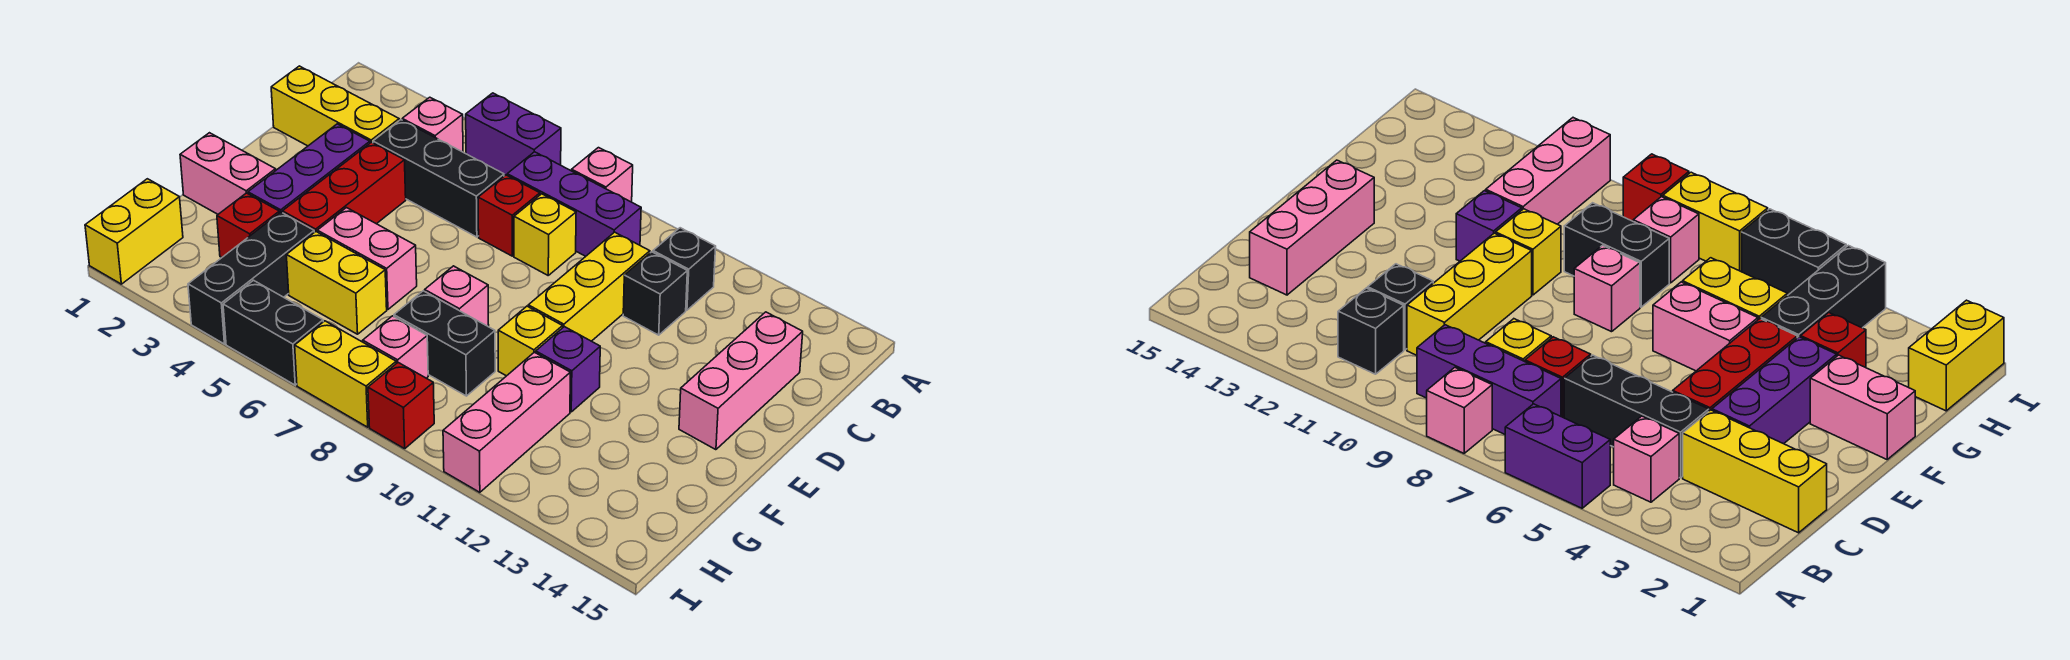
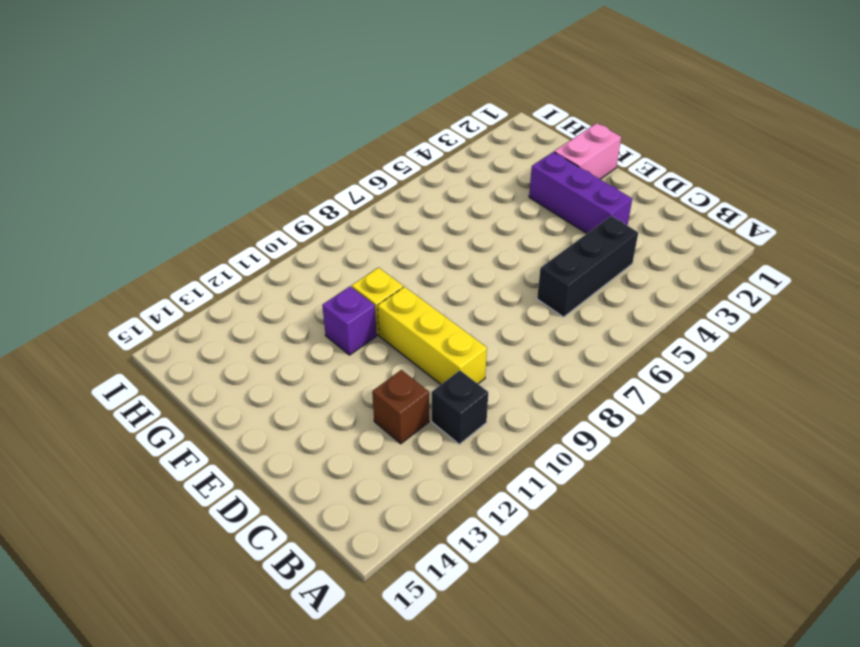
brown 1x1 brick [372,370,429,444] -> none
none -> purple 1x2 brick [466,93,561,175]
none -> pink 1x1 brick [572,148,633,202]
none -> pink 1x1 brick [402,97,463,152]

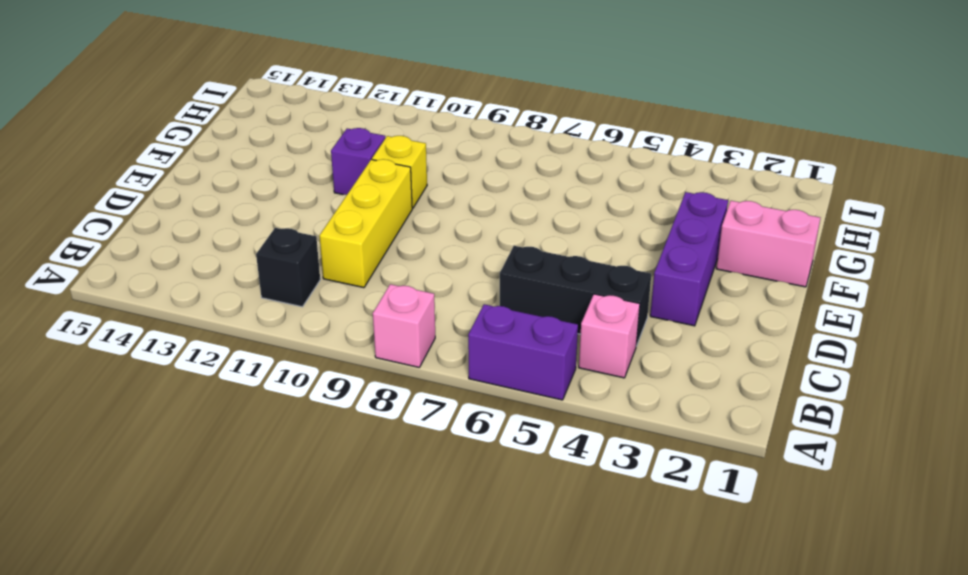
none -> purple 1x3 brick [507,152,641,256]
none -> yellow 1x3 brick [271,66,399,146]
none -> red 1x1 brick [478,175,540,256]

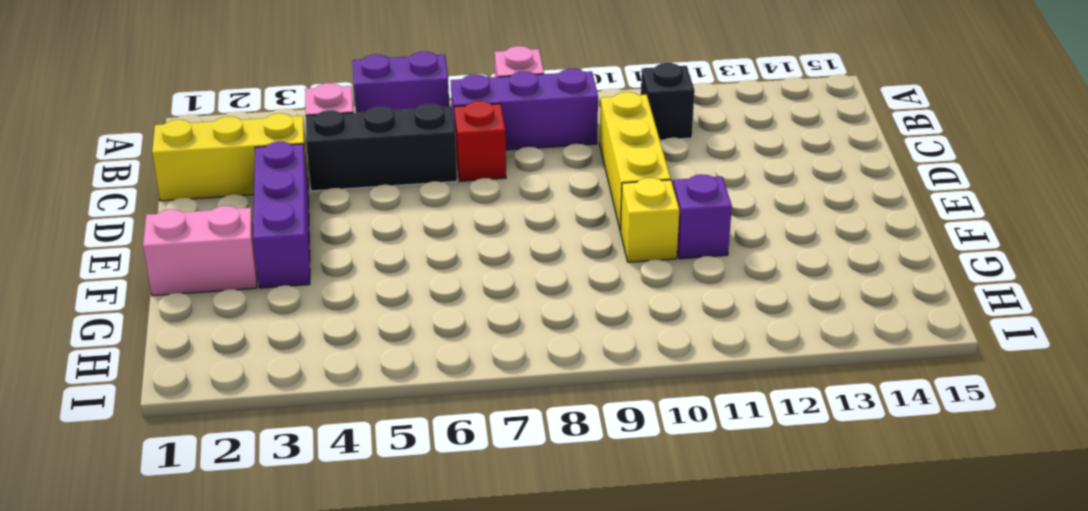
none -> yellow 1x1 brick [514,194,576,275]
none -> black 1x1 brick [623,252,687,335]
none -> pink 1x3 brick [679,312,803,450]

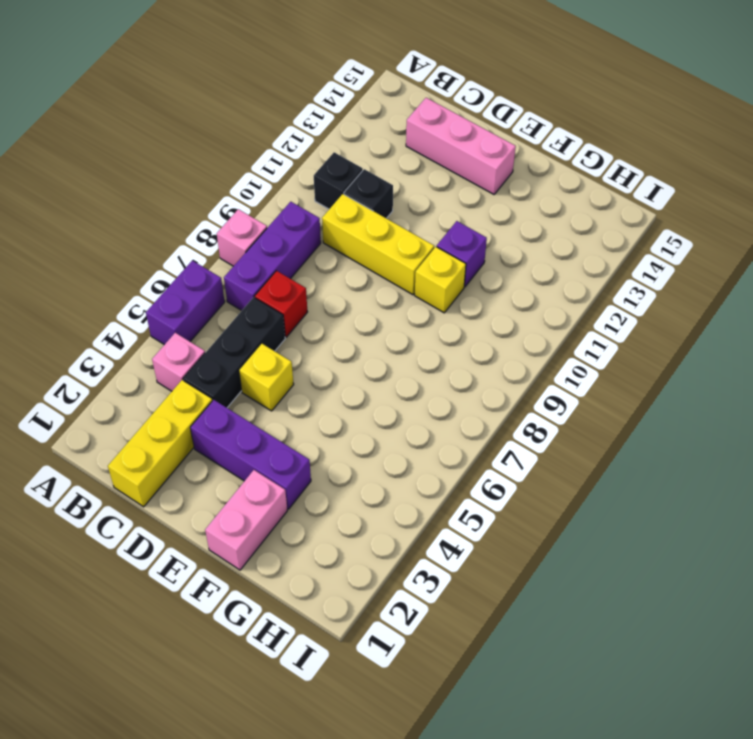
yellow 1x1 brick [239,343,294,411] -> yellow 1x1 brick moved to [514,194,576,275]
none -> red 1x3 brick [282,142,406,232]
none -> pink 1x2 brick [317,208,417,309]
none -> pink 1x1 brick [425,266,489,326]

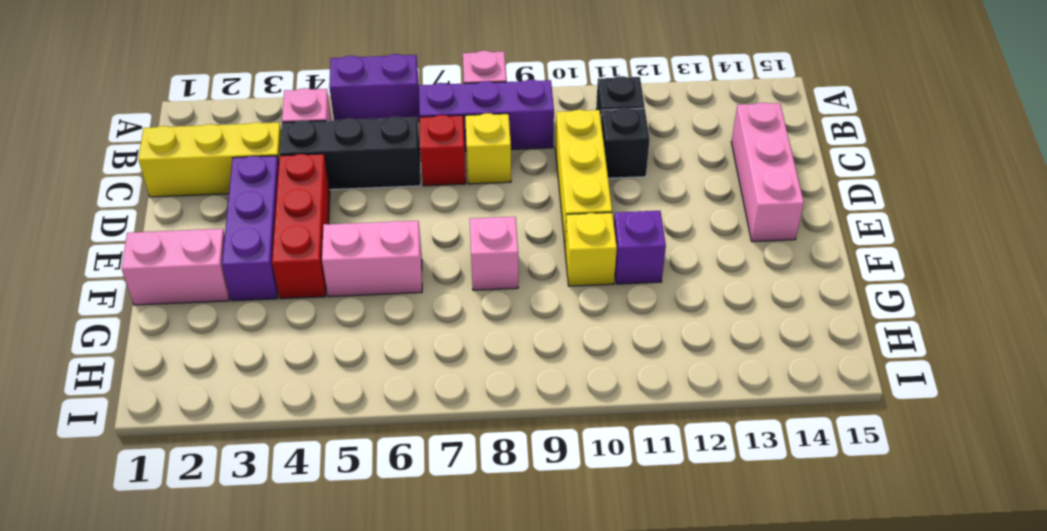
none -> red 1x1 brick [217,193,279,257]
none -> black 1x3 brick [188,212,314,344]
none -> yellow 1x2 brick [286,232,387,334]

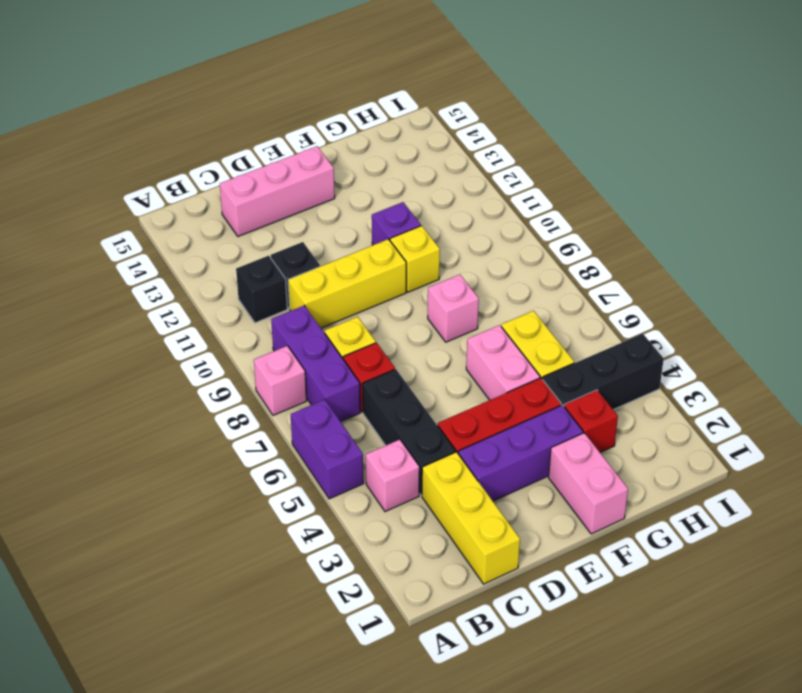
none -> black 1x2 brick [394,291,495,396]
none -> pink 1x3 brick [443,352,570,492]
none -> yellow 1x2 brick [85,179,183,284]

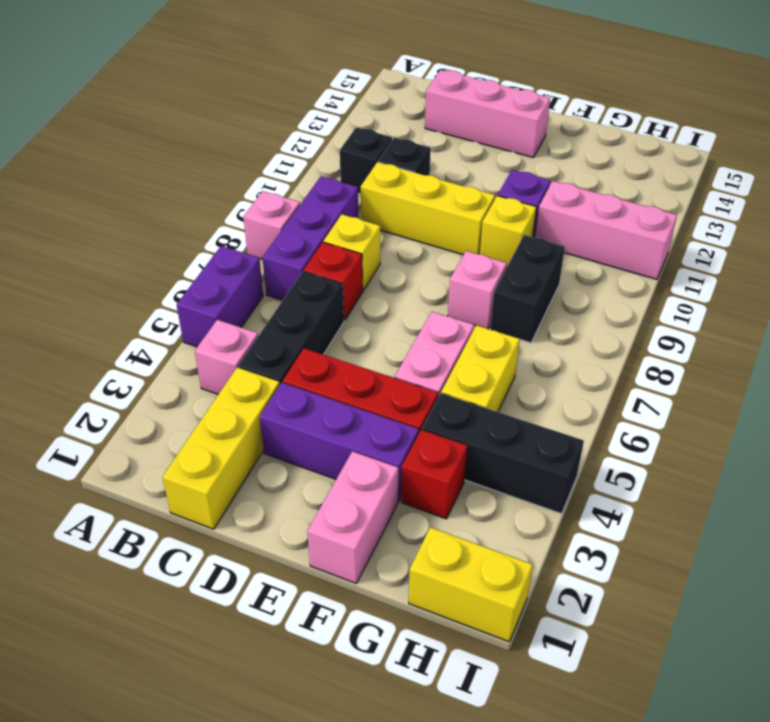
none -> pink 1x1 brick [363,316,428,378]
none -> black 1x2 brick [223,280,323,385]
none -> yellow 1x2 brick [295,321,396,427]

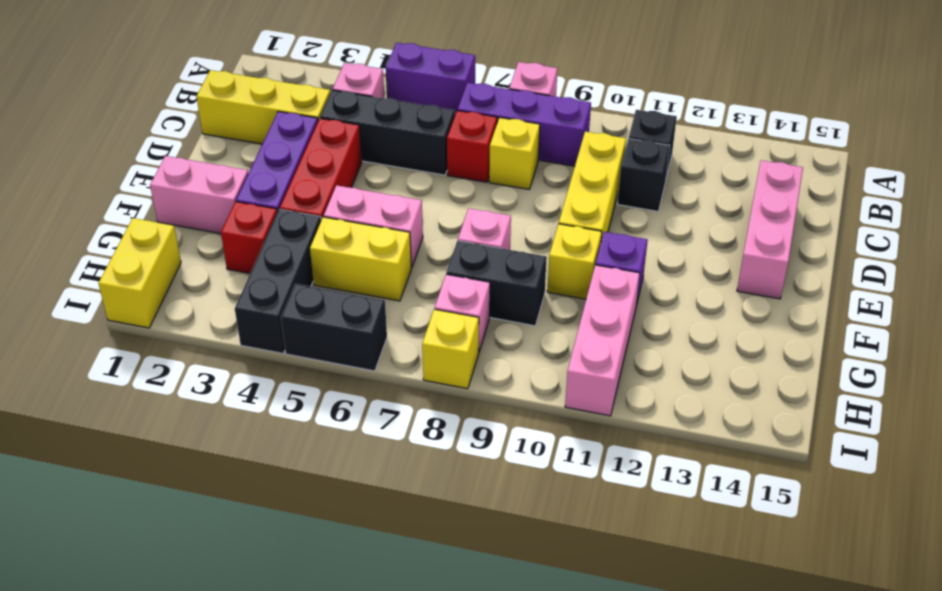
yellow 1x1 brick [422,309,479,389] -> yellow 1x2 brick [295,321,396,427]
none -> red 1x1 brick [368,363,434,449]

